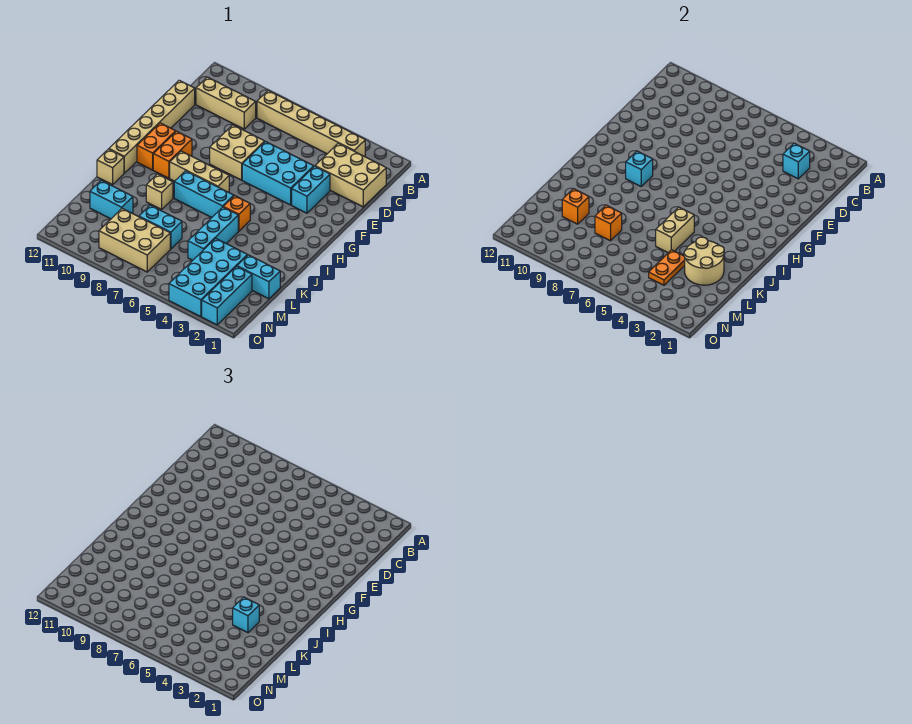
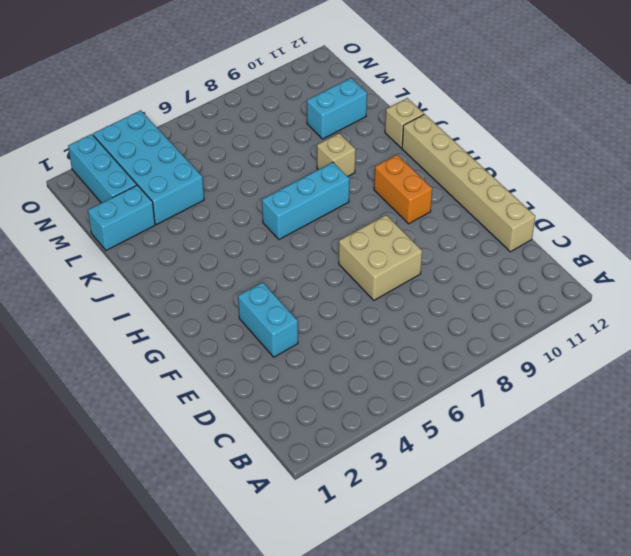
none -> tan 1x6 brick [257,91,365,157]
none -> tan 2x3 brick [315,143,386,207]
none -> tan 1x3 brick [196,77,256,129]

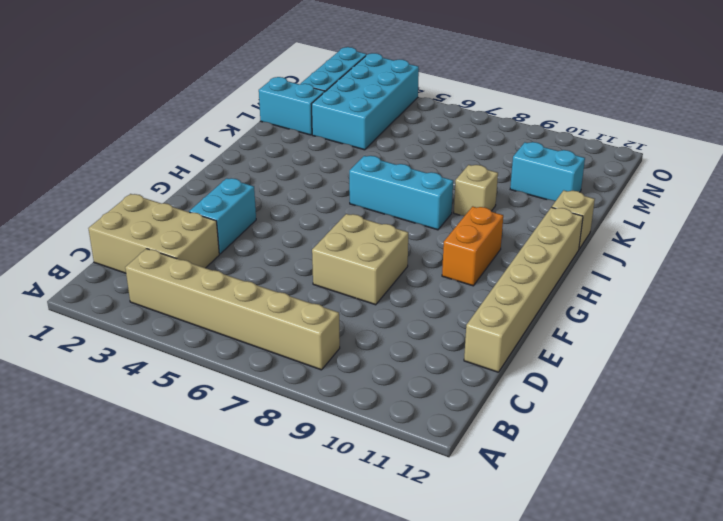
none -> tan 1x3 brick [196,77,256,129]
none -> cyan 2x3 brick [242,141,314,205]
none -> orange 1x2 brick [137,123,176,170]

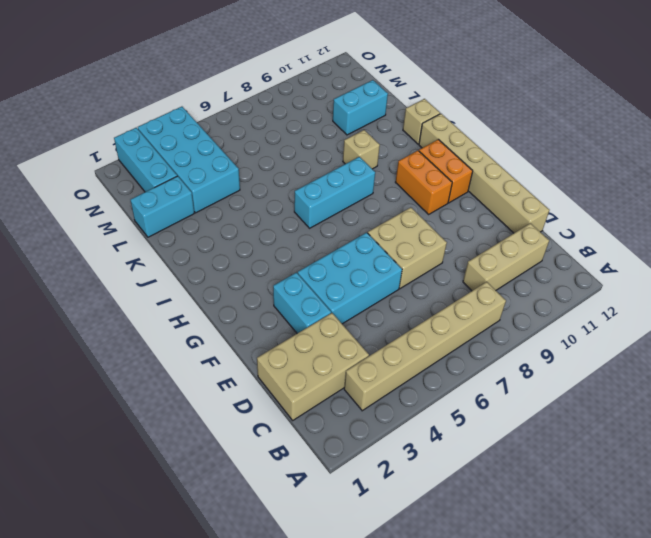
none -> tan 1x3 brick [170,151,229,192]
none -> orange 1x1 brick [224,196,250,231]
none -> cyan 1x3 brick [188,207,238,260]

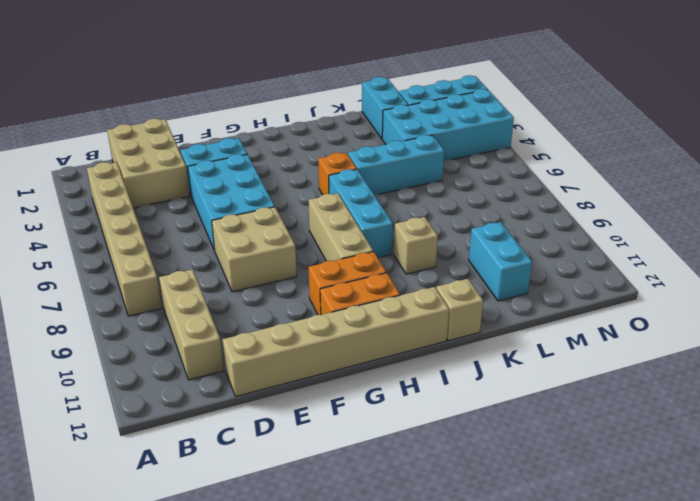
none -> cyan 1x2 brick [139,205,182,249]
none -> tan 2x3 brick [99,209,170,272]
none -> cyan 1x1 brick [783,143,810,179]

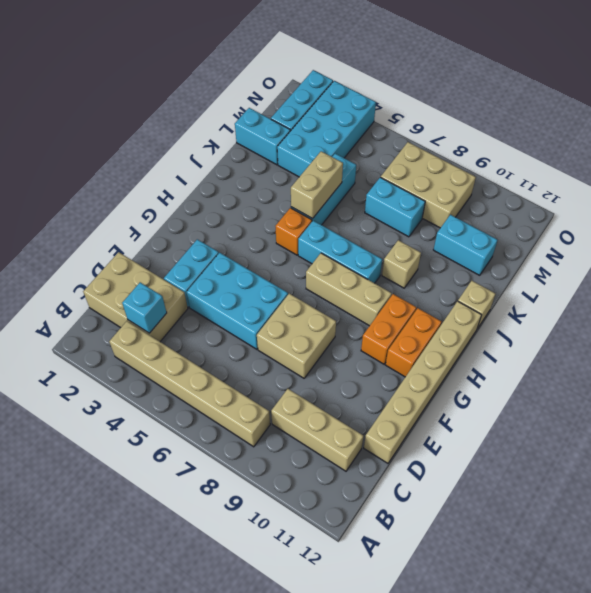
none -> cyan 1x1 brick [626,151,653,186]
none -> tan 2x2 round brick [684,237,724,285]
none -> orange 1x2 plate [649,250,685,285]

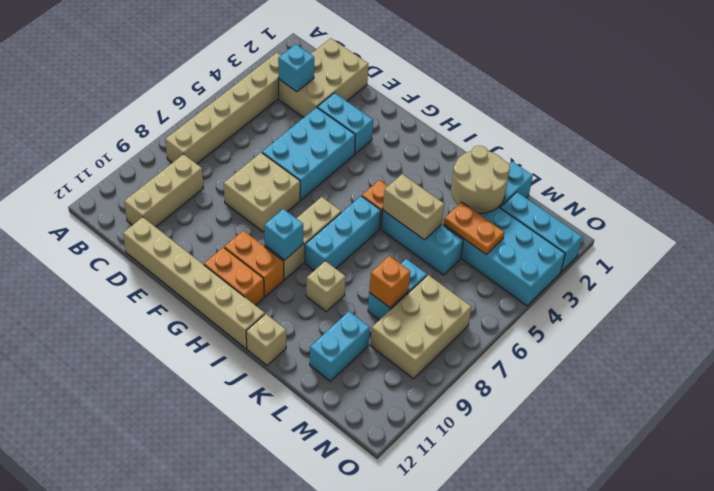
none -> orange 1x1 brick [562,189,589,224]
none -> cyan 1x1 brick [233,597,259,633]

